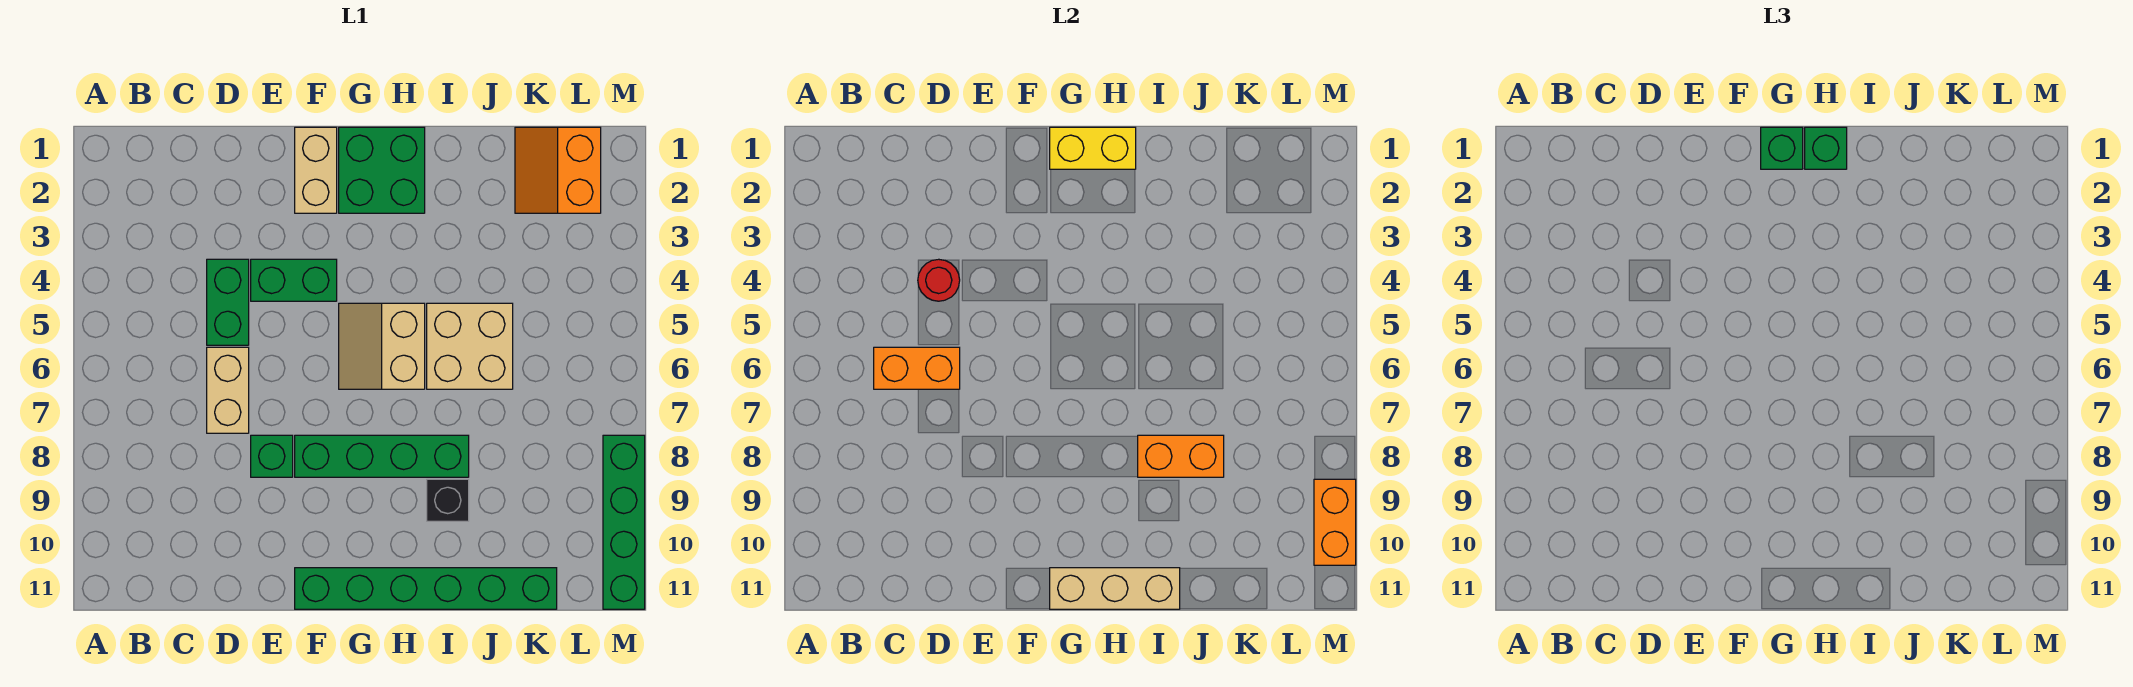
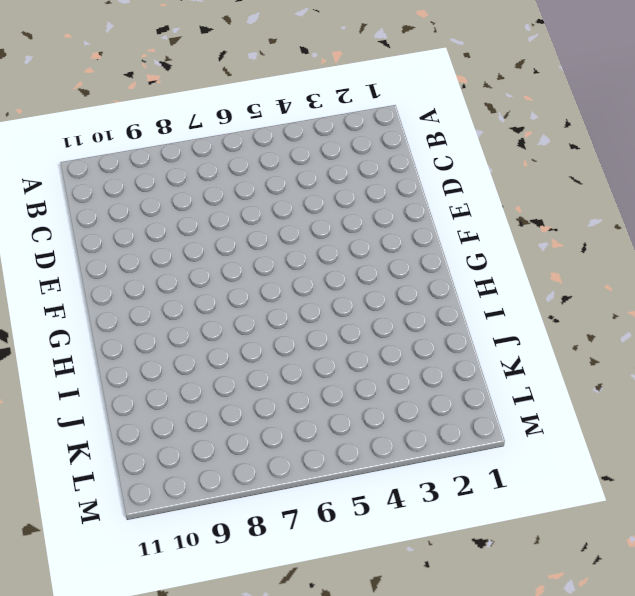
none -> green 1x2 brick [207,259,249,345]
none -> tan 1x2 brick [207,347,249,433]
none -> green 1x2 brick [251,259,337,301]

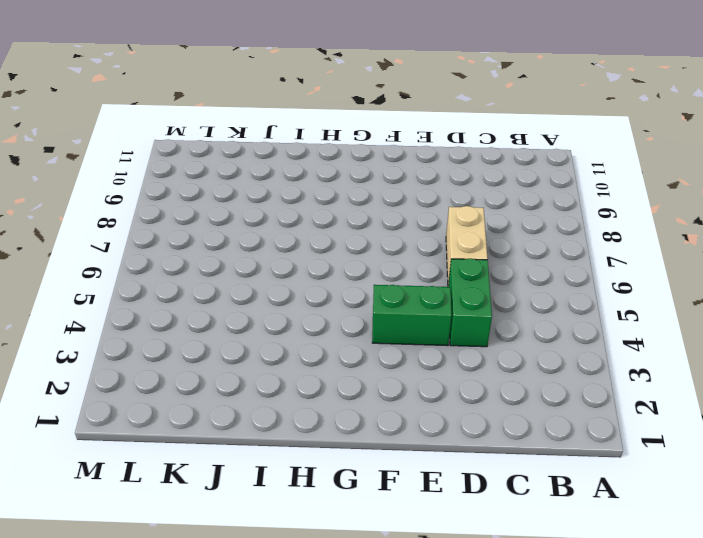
none -> green 1x1 brick [251,435,293,477]
none -> tan 1x2 brick [295,127,337,213]
none -> green 1x4 brick [295,435,469,477]

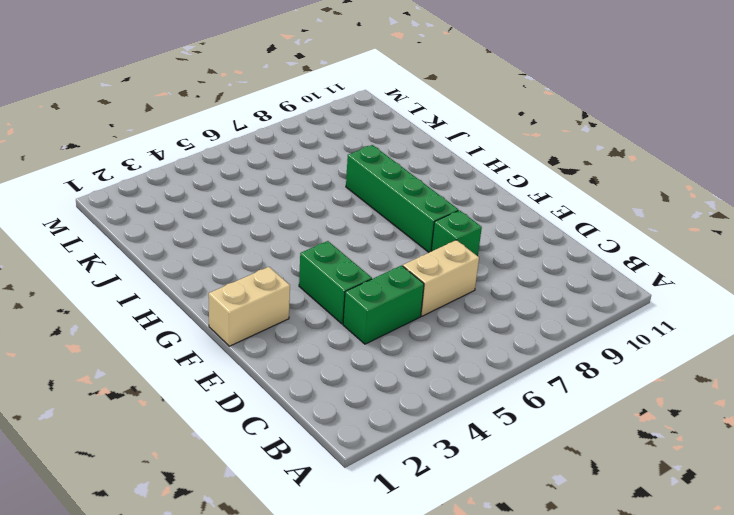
none -> green 1x6 brick [295,568,557,609]
none -> green 2x2 brick [339,127,425,213]
none -> tan 2x2 slope [339,303,425,389]

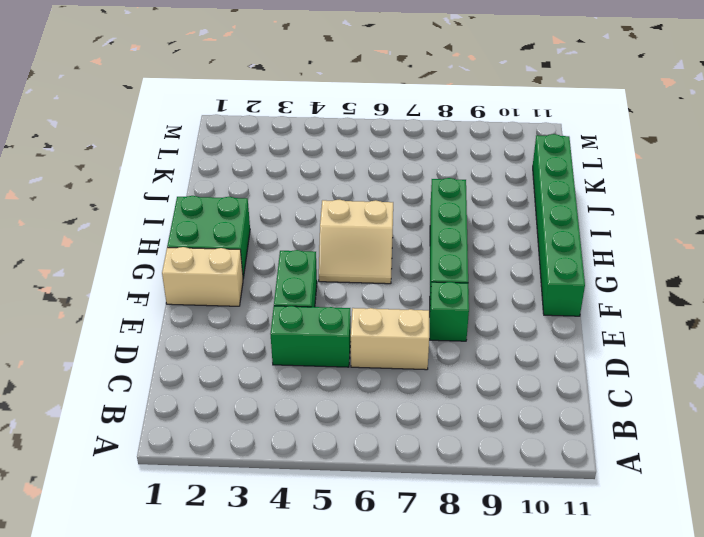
none -> tan 2x2 brick [427,303,513,389]
none -> black 1x1 brick [427,479,469,521]
none -> orange 2x2 slope [515,127,601,213]

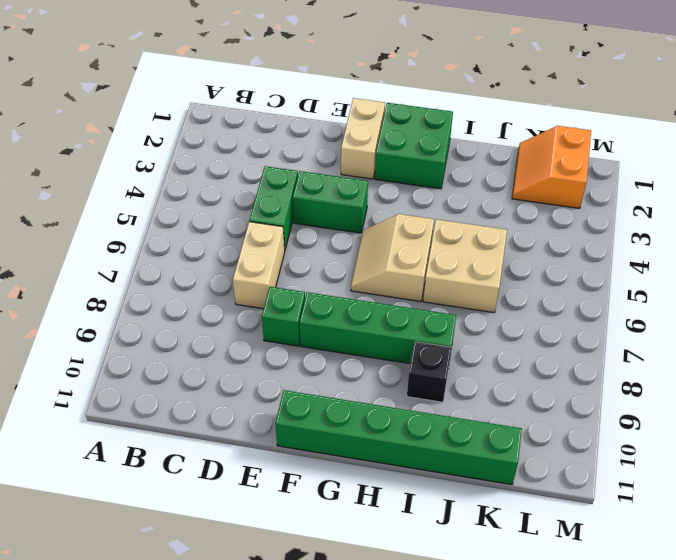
none -> green 1x4 brick [603,435,645,609]
none -> orange 1x2 brick [874,347,960,389]
none -> red 1x1 round brick [918,259,960,301]

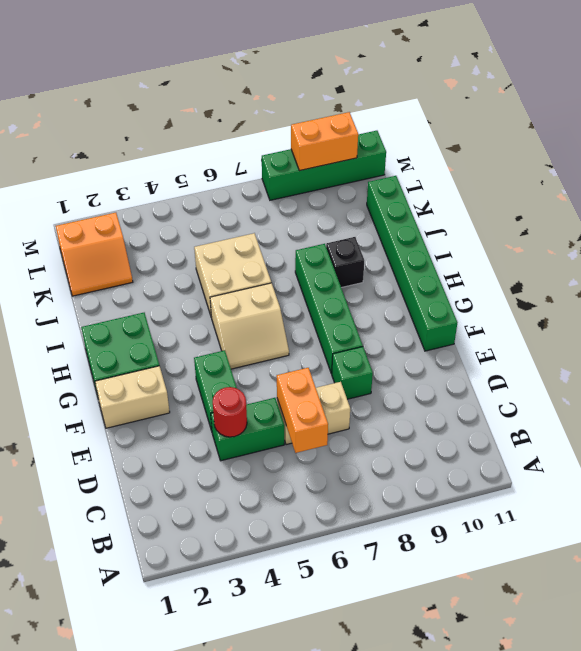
none -> yellow 1x2 brick [1050,127,1136,169]
none -> tan 1x3 brick [1050,568,1180,609]
none -> orange 1x2 brick [1138,435,1224,477]

